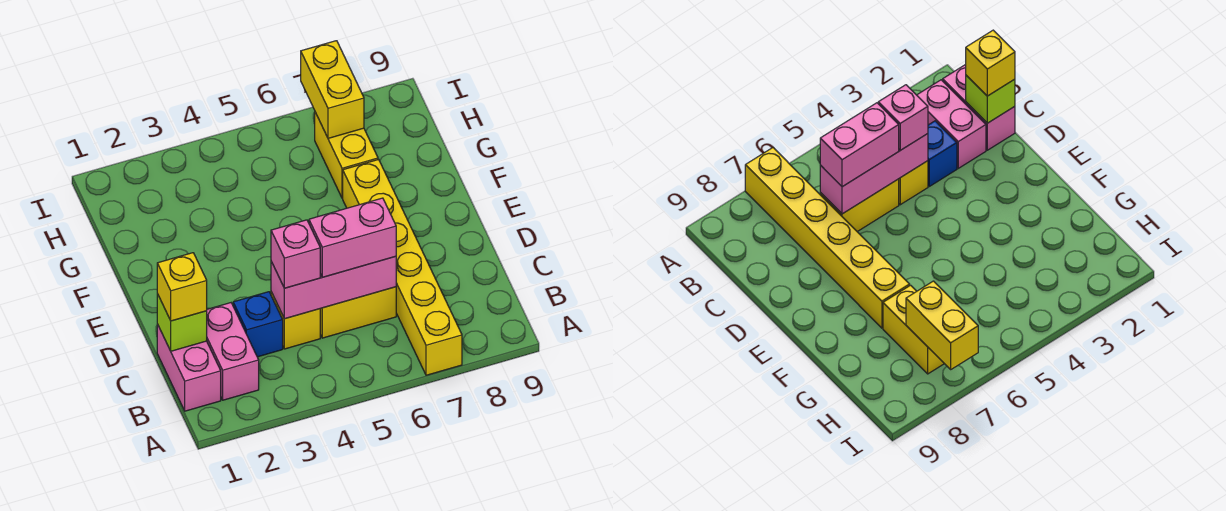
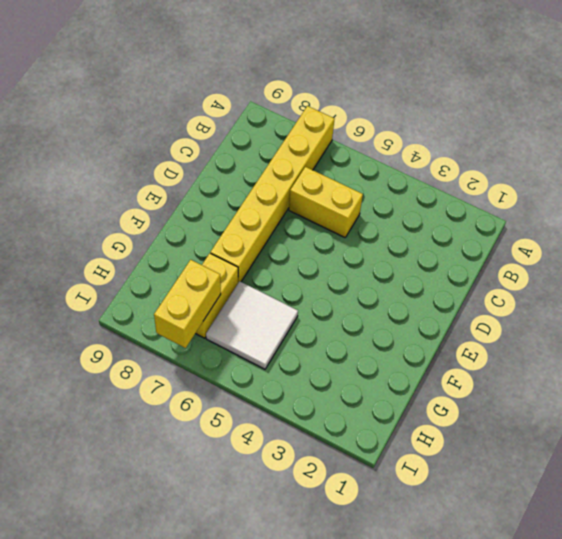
white 2x2 tile [206,281,298,369] -> none
none -> pink 1x2 brick [157,324,221,411]
none -> pink 1x2 brick [207,303,259,400]
none -> blue 1x1 brick [233,292,283,357]

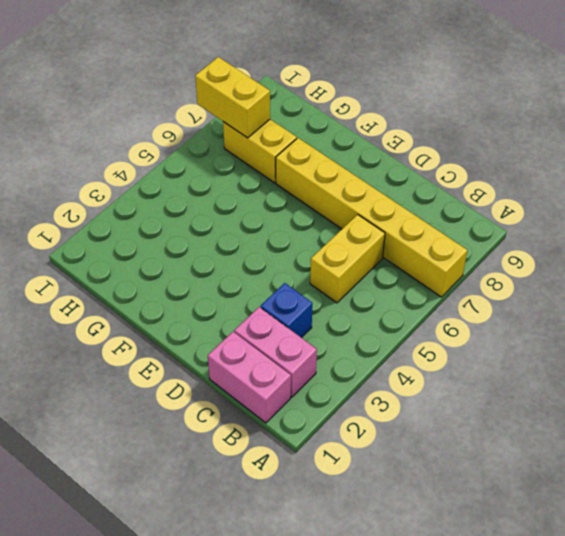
none -> yellow 1x1 brick [271,292,320,349]
none -> lime 1x1 brick [157,294,207,351]
none -> pink 1x3 brick [271,256,396,319]

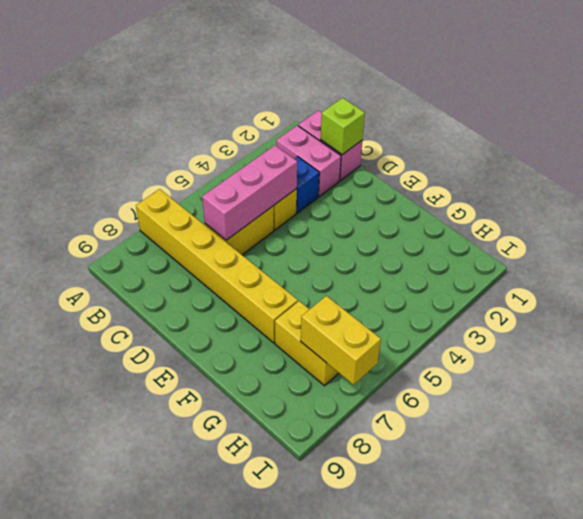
none -> yellow 1x1 brick [157,253,207,321]
none -> pink 1x1 brick [271,220,320,288]
none -> pink 1x2 brick [309,198,396,277]

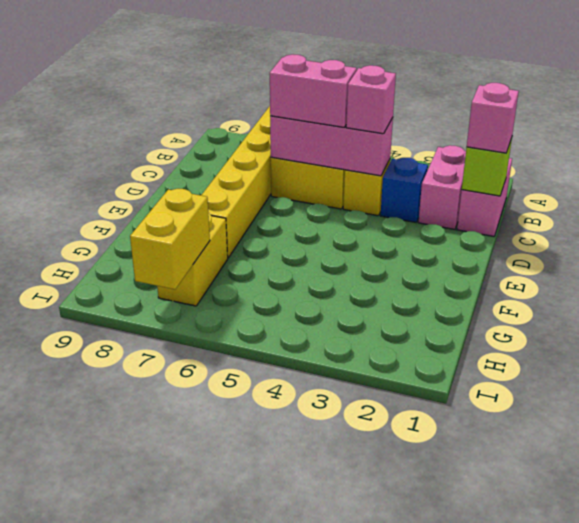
pink 1x1 brick [467,83,519,153] -> yellow 1x1 brick [157,253,207,321]

